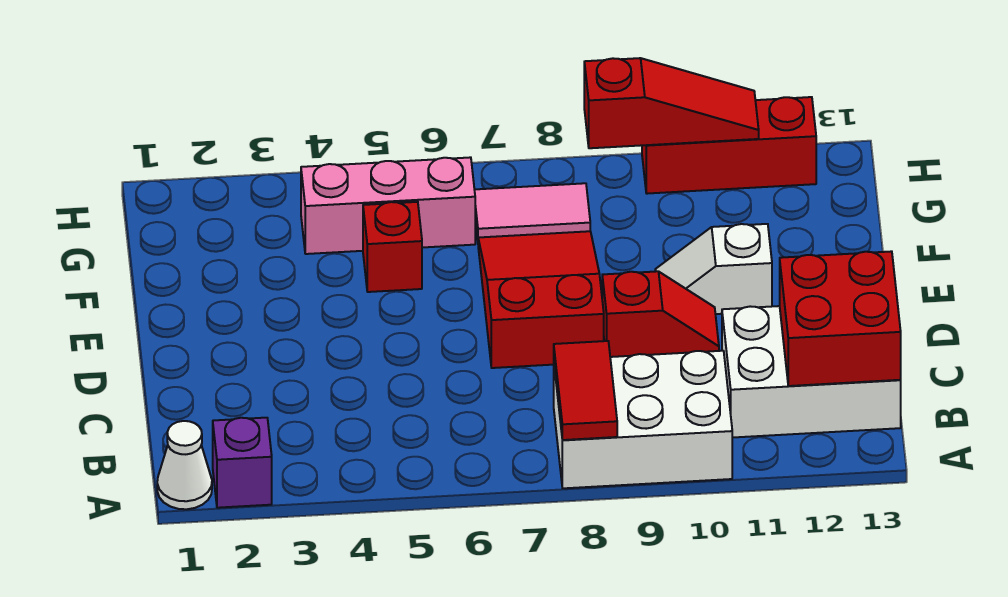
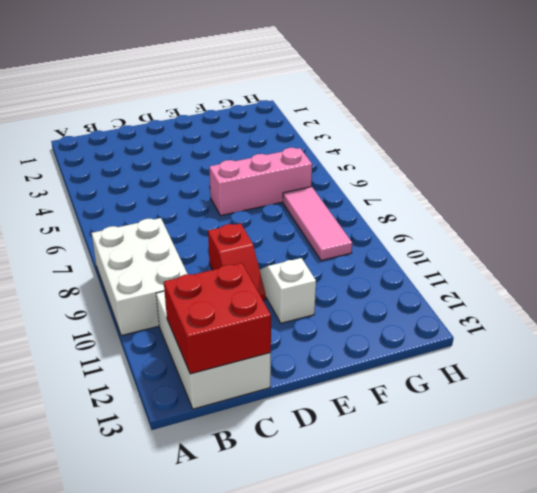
pink 1x3 brick [209,148,312,216] -> pink 1x3 brick turned to [301,157,475,254]
pink 1x3 tile [283,186,352,260] -> pink 1x2 tile [474,183,590,240]
none -> white 1x1 cone [157,421,212,509]
none -> purple 1x1 brick [213,418,272,508]
none -> red 2x3 slope [478,231,604,368]

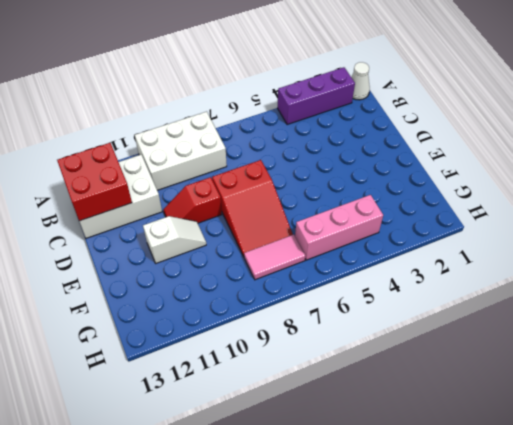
purple 1x3 brick [278,67,355,125] -> purple 1x1 brick [213,418,272,508]
none -> red 1x1 brick [363,202,422,292]
none -> red 1x3 brick [642,97,816,194]
none -> red 1x2 tile [554,341,617,440]

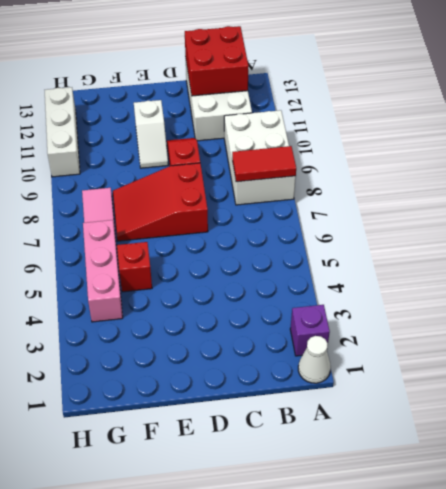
white 1x3 brick [45,87,80,177] -> red 1x3 brick [642,97,816,194]
none -> red 1x3 slope [584,58,759,148]

